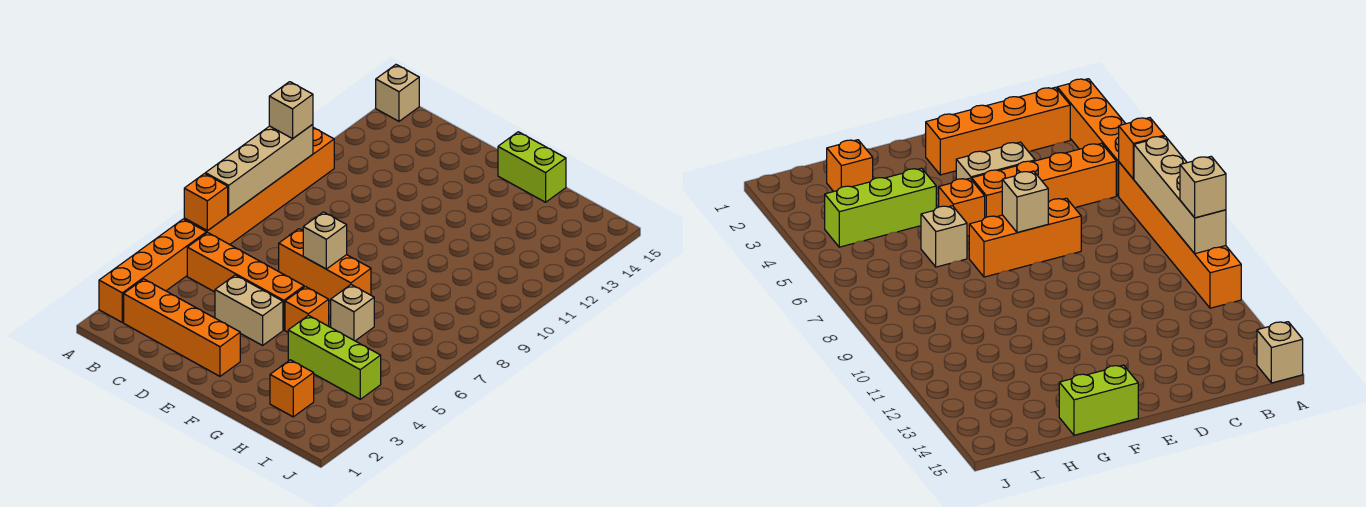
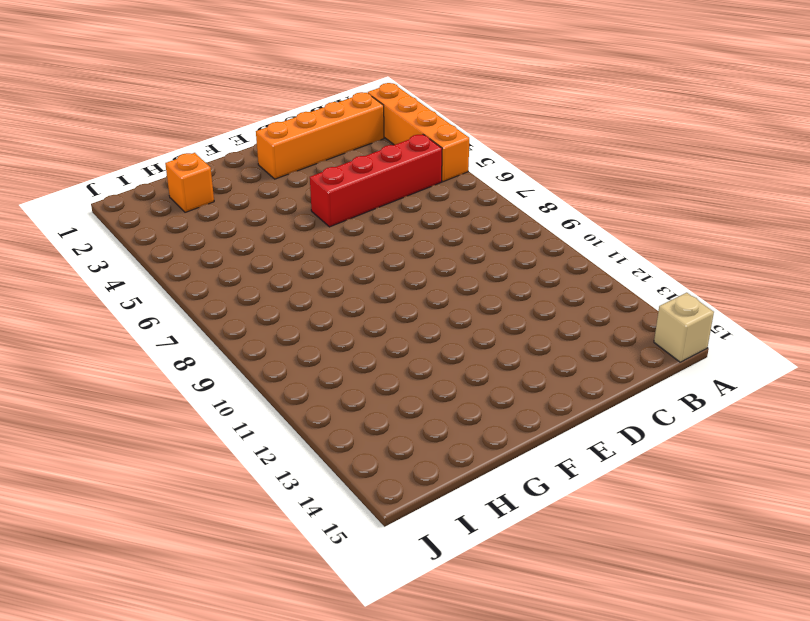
red 1x4 brick [310,134,442,227] -> orange 1x4 brick [187,233,304,330]
none -> orange 1x6 brick [184,128,334,245]
none -> tan 1x2 brick [215,275,283,345]
none -> orange 1x3 brick [279,229,371,302]

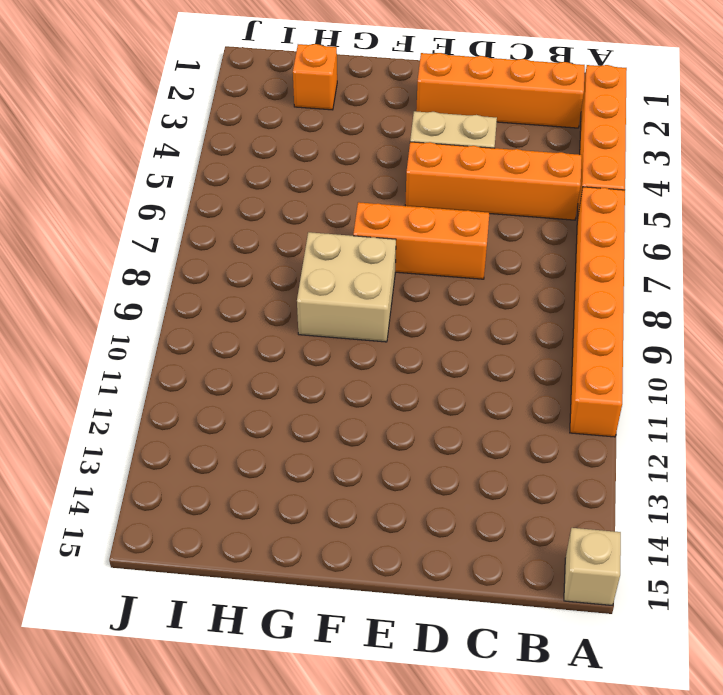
tan 2x2 brick [297,232,396,342] -> none
none -> orange 1x1 brick [285,286,329,332]
none -> lime 1x2 brick [498,132,566,202]
none -> lime 1x3 brick [288,315,381,399]

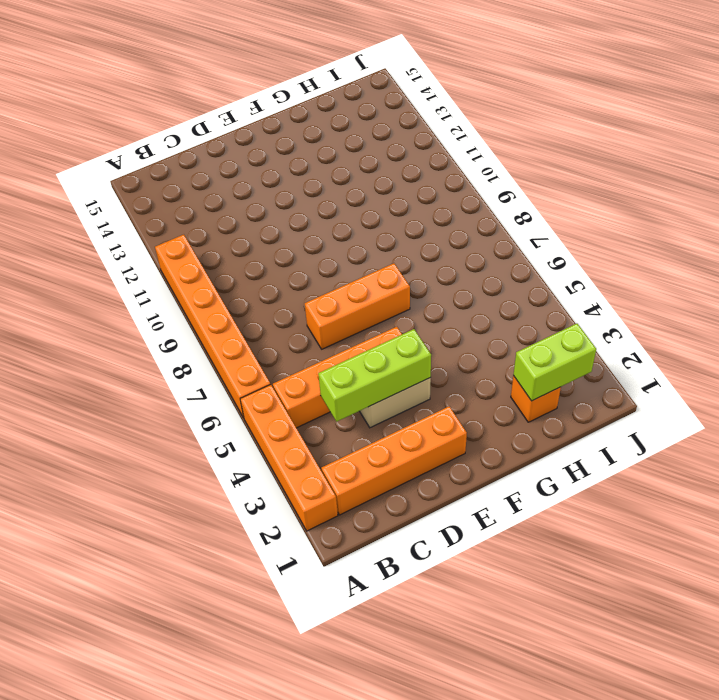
lime 1x3 brick [318,329,431,422] -> lime 1x3 brick moved to [288,315,381,399]
lime 1x2 brick [513,324,596,401] -> lime 1x2 brick moved to [498,132,566,202]
none -> tan 1x1 brick [376,65,419,121]
none -> orange 1x1 brick [285,286,329,332]
none -> tan 1x1 brick [331,285,374,341]

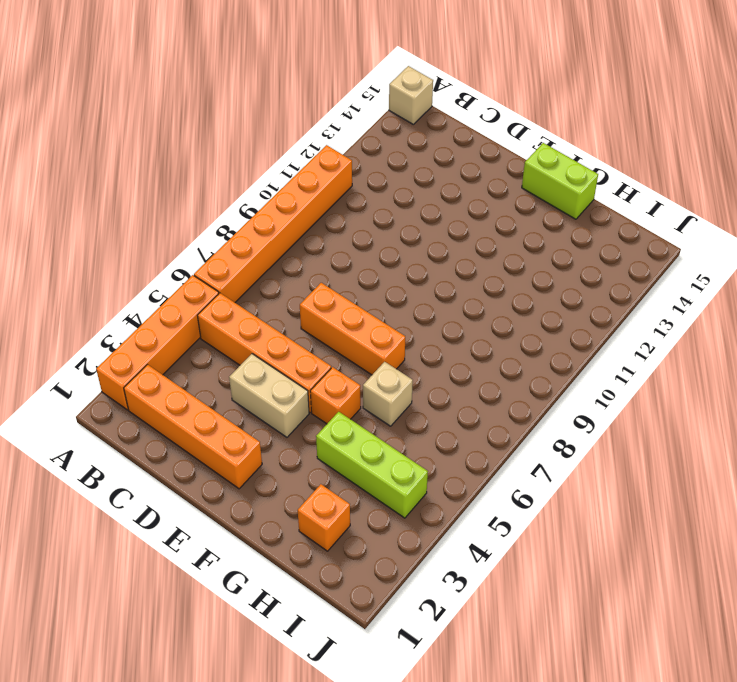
none -> orange 1x1 brick [184,174,228,231]
none -> tan 1x4 brick [206,124,313,215]
none -> tan 1x1 brick [303,212,347,269]

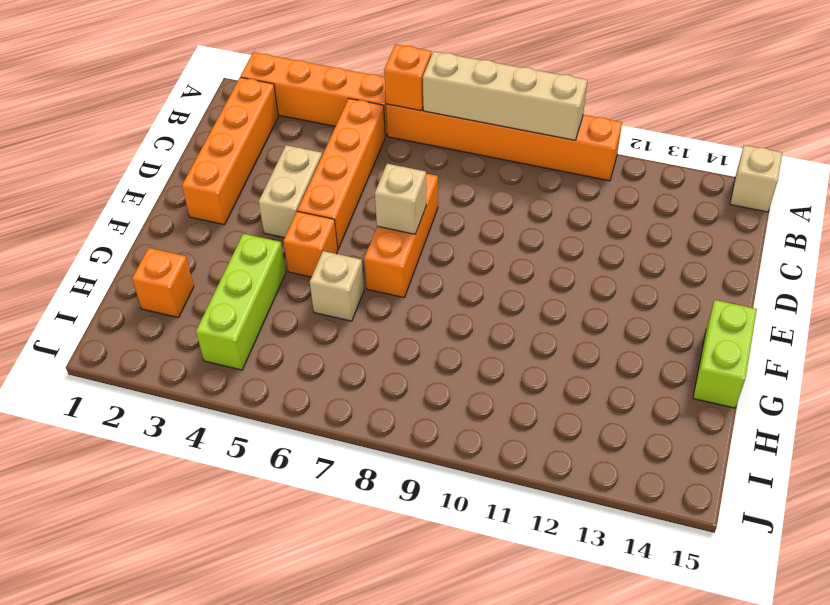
none -> tan 1x1 brick [269,82,313,139]

